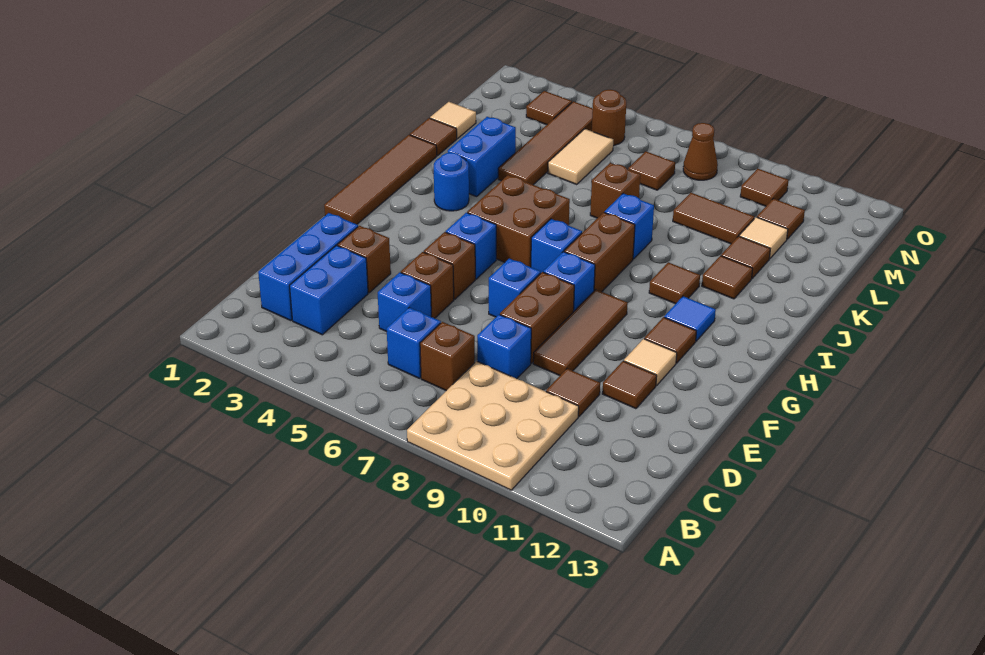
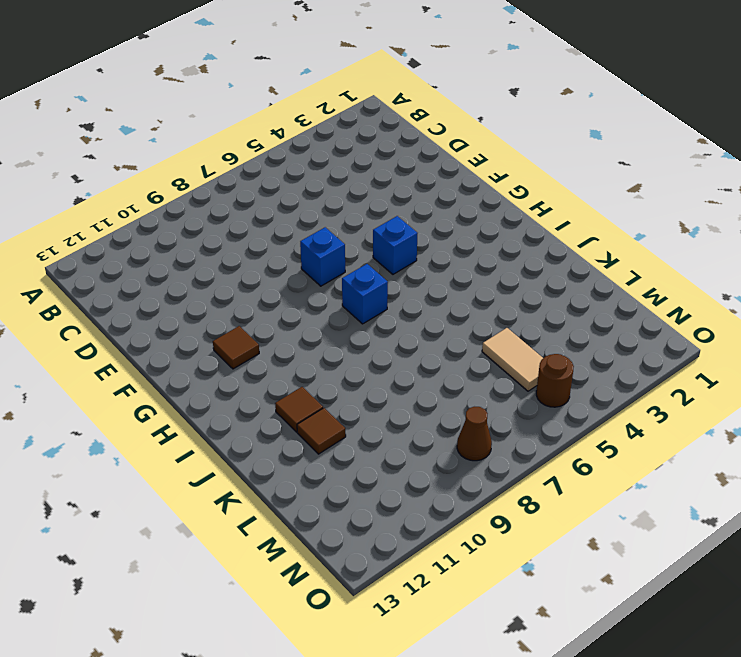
none -> tan 3x3 plate [407,361,579,490]
none -> blue 1x3 brick [258,213,358,321]
none -> blue 1x2 brick [290,245,368,335]
none -> blue 1x1 brick [387,308,441,378]

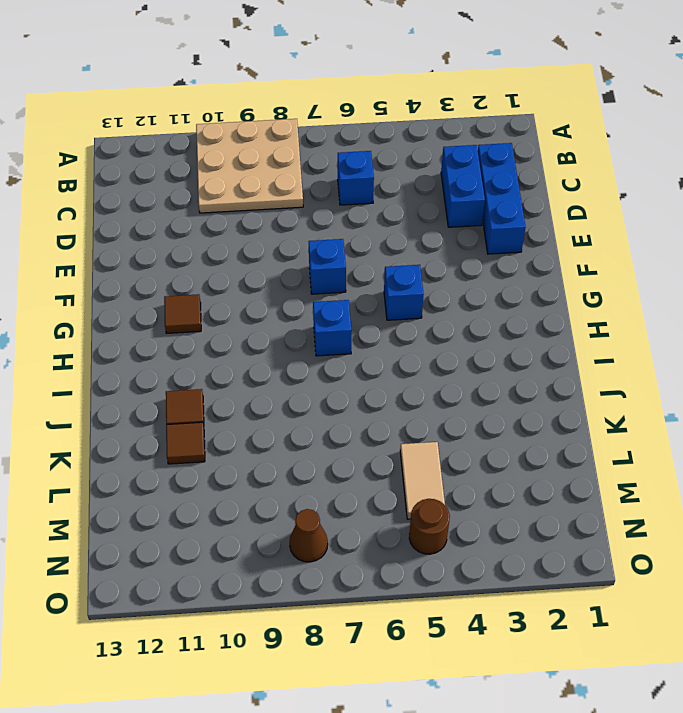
none -> brown 1x1 brick [420,322,475,391]
none -> blue 1x1 brick [378,272,431,332]
none -> blue 1x1 brick [477,315,531,379]
none -> brown 1x1 tile [546,369,600,416]

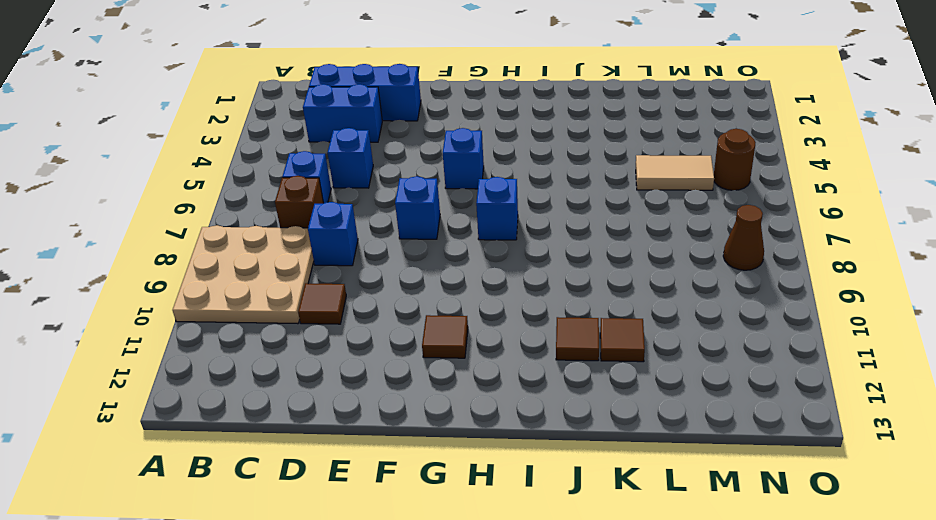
none -> brown 1x1 brick [338,226,391,293]
none -> brown 1x1 brick [401,252,454,318]
none -> brown 1x2 brick [500,272,574,363]
none -> brown 1x3 tile [533,290,628,376]

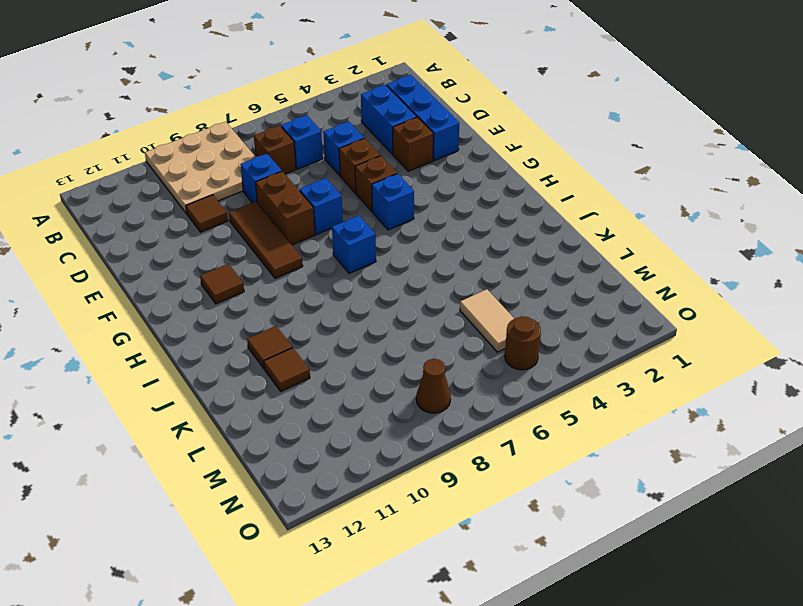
none -> brown 1x1 tile [602,361,657,409]
none -> tan 1x1 tile [624,339,677,385]
none -> brown 1x4 tile [324,135,437,224]
none -> blue 1x1 brick [543,252,595,312]

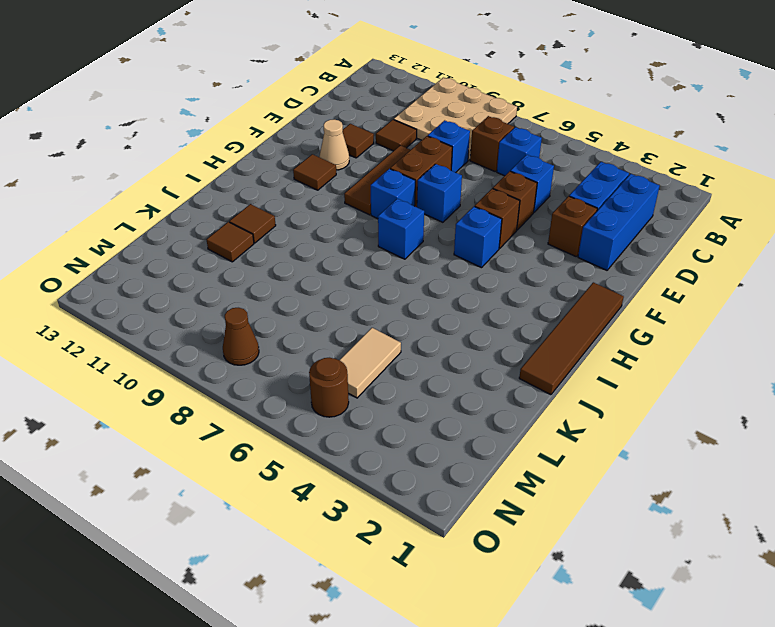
tan 1x1 cone [319,119,349,170] -> tan 1x1 tile [624,339,677,385]
none -> brown 2x2 brick [467,175,570,267]
none -> brown 1x2 brick [564,212,635,292]
none -> blue 1x1 tile [664,296,716,341]
none -> blue 1x1 round brick [434,153,469,211]

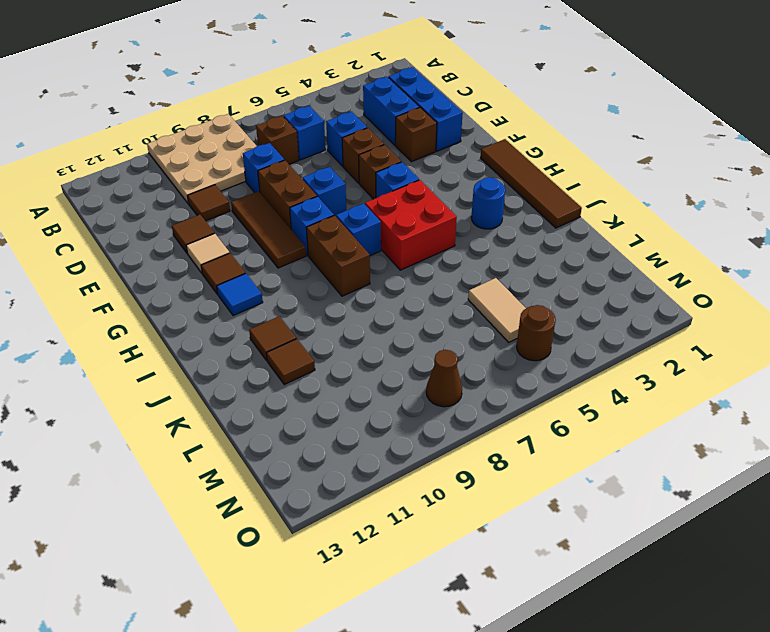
red 2x2 brick [365,180,457,270] -> brown 2x2 brick [467,175,570,267]
none -> brown 1x1 tile [649,262,700,304]
none -> blue 1x2 brick [448,117,516,197]
none -> blue 1x1 brick [604,193,654,259]
none -> brown 1x1 tile [410,118,457,156]

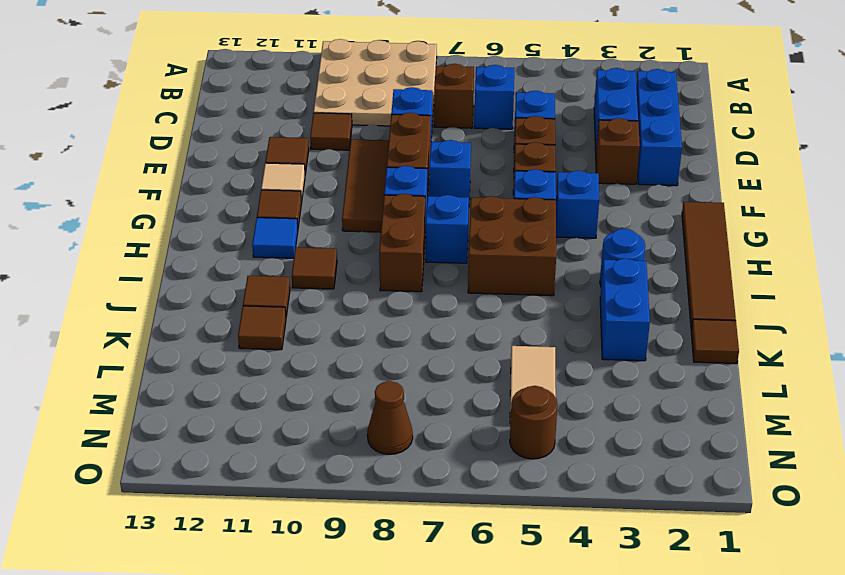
blue 1x1 brick [556,171,599,238] -> blue 1x1 brick moved to [604,193,654,259]
none -> brown 1x4 tile [498,101,593,185]
none -> brown 1x1 brick [590,163,640,218]
none -> tan 1x1 tile [430,102,476,139]
none -> brown 1x2 tile [673,193,754,244]

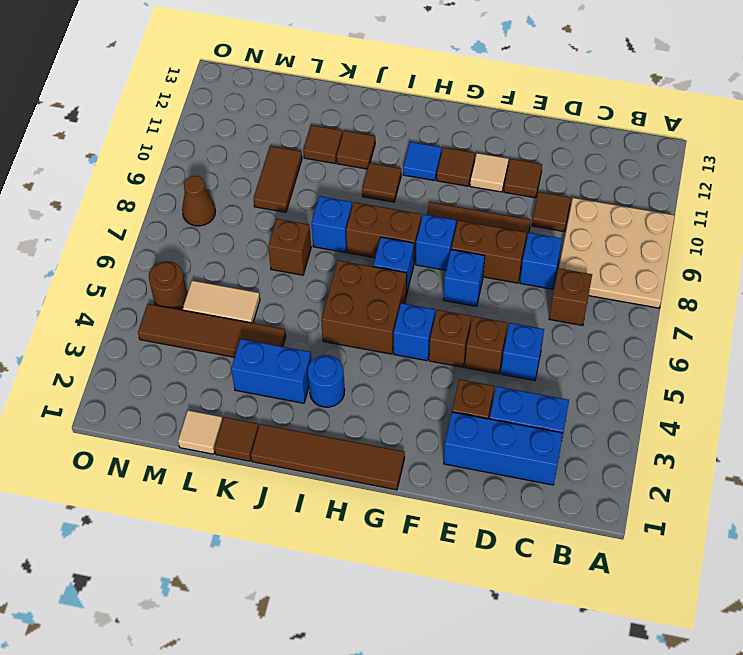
none -> blue 1x1 brick [387,308,441,378]
none -> tan 1x1 tile [739,217,788,259]
none -> brown 1x1 tile [628,151,675,190]
none -> brown 1x1 tile [757,199,805,239]

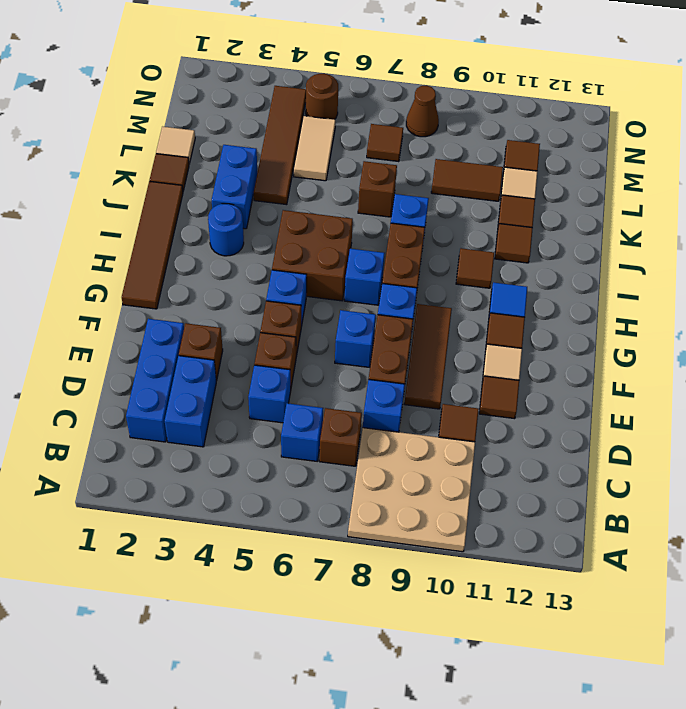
none -> brown 1x1 tile [526,91,572,125]
none -> brown 1x1 tile [740,169,789,206]

